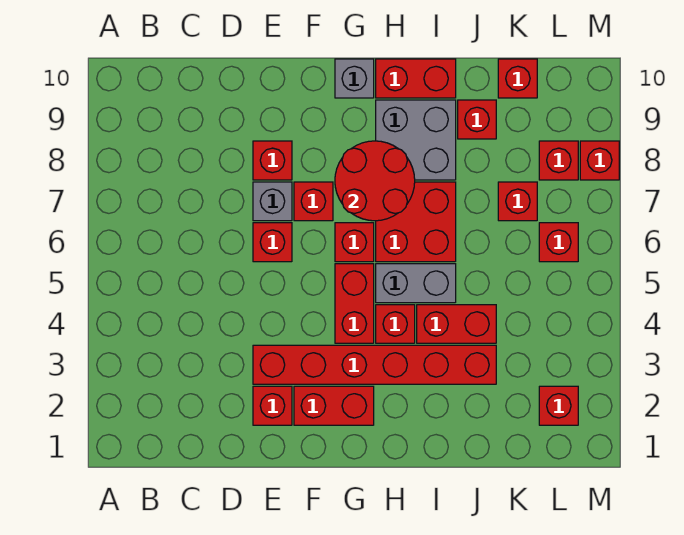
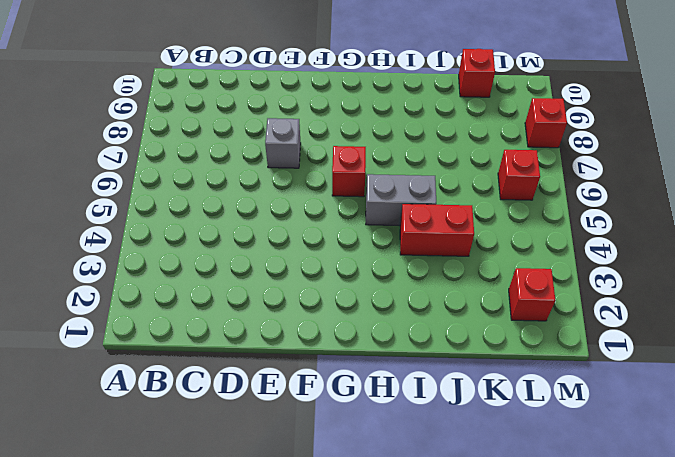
none -> red 1x1 brick [253,386,292,425]
none -> red 1x6 brick [253,345,496,384]
none -> red 1x1 brick [253,223,292,262]

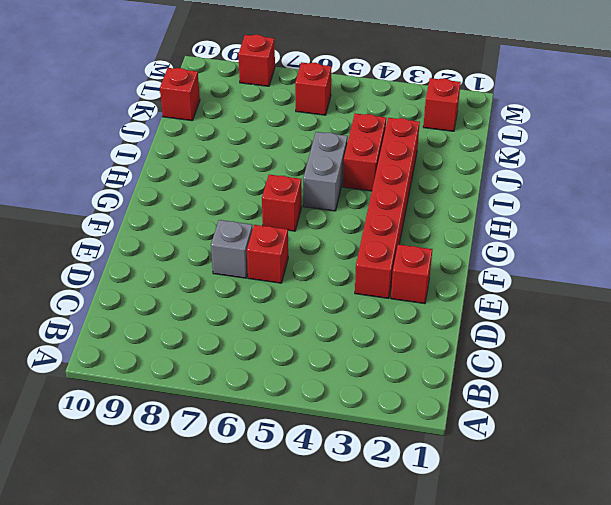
none -> red 1x1 brick [253,141,292,180]
none -> red 1x2 brick [294,386,374,425]
none -> red 1x1 brick [294,182,333,221]

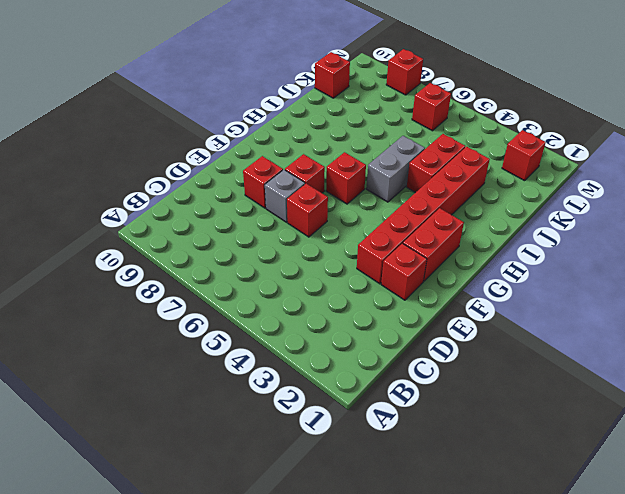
none -> red 1x2 brick [335,264,374,343]
none -> grey 1x1 brick [335,59,374,98]
none -> red 1x1 brick [376,305,415,343]

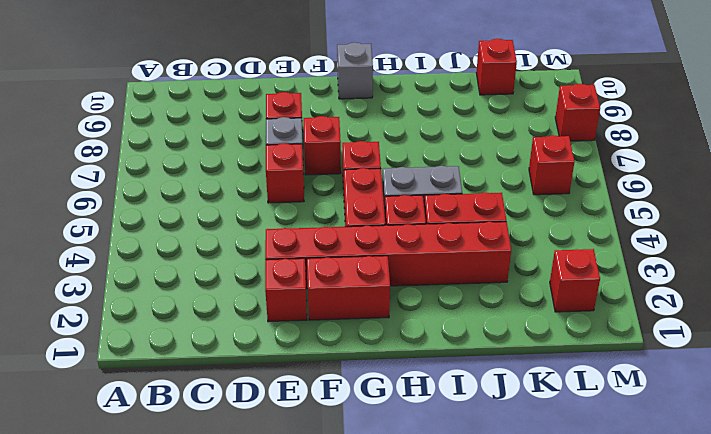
none -> red 2x2 brick [376,182,456,262]
none -> grey 2x2 brick [376,100,456,180]
none -> red 1x2 brick [376,59,456,98]

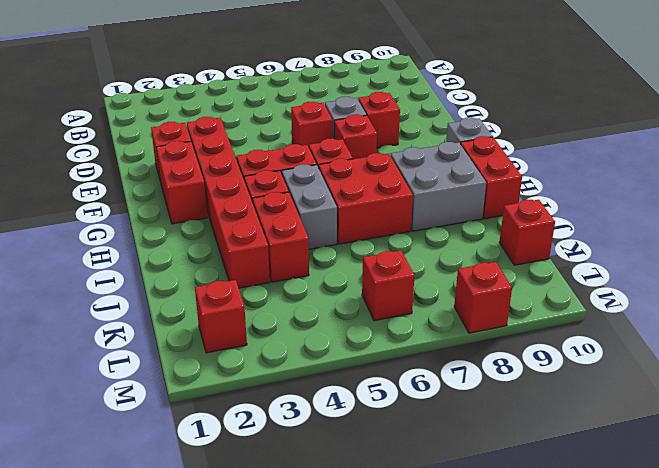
none -> red 1x1 brick [458,100,496,139]
none -> red 1x1 brick [498,182,537,221]
none -> red 1x1 brick [539,141,578,180]

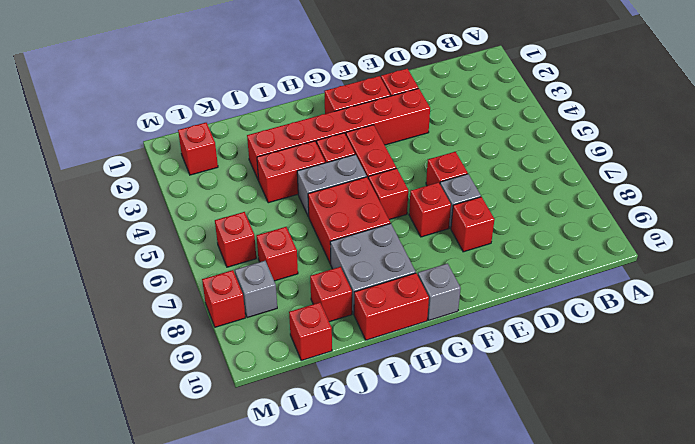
grey 1x1 brick [235,261,277,318] -> red 1x1 brick [539,141,578,180]
none -> red 2x2 round brick [335,141,415,221]

